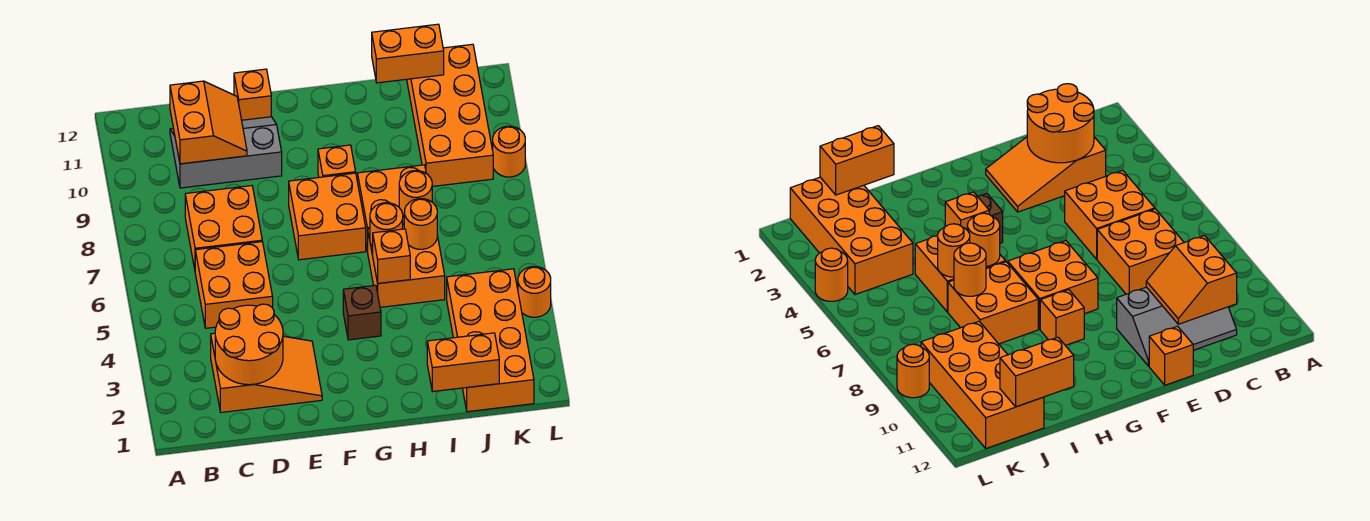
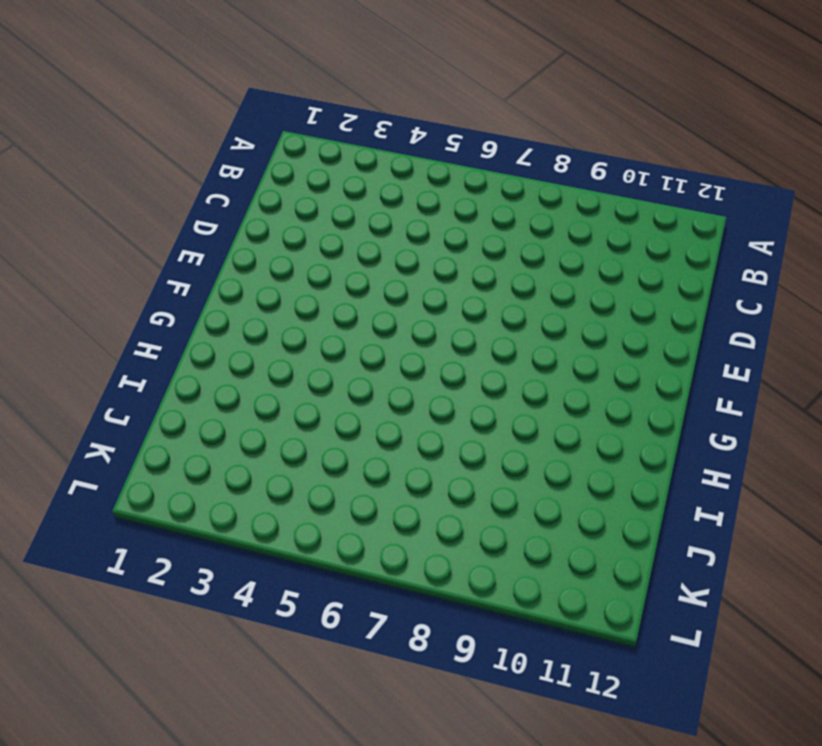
none -> orange 2x3 slope [211,333,322,412]
none -> orange 2x2 brick [195,242,273,328]
none -> orange 2x2 brick [185,186,262,269]

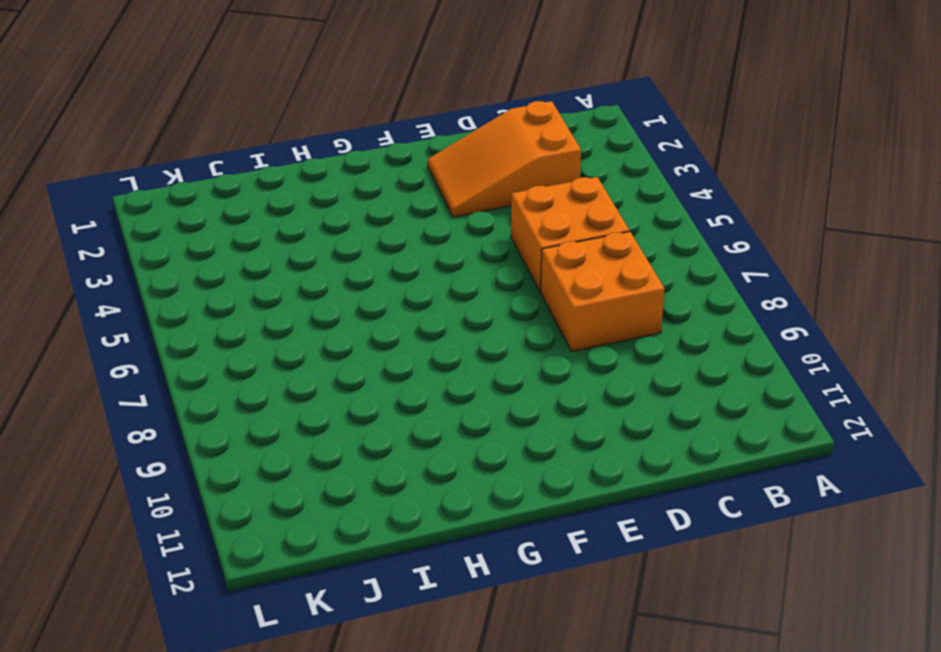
none -> grey 2x3 slope [170,117,282,188]
none -> orange 1x1 brick [234,69,271,120]
none -> orange 2x2 brick [289,173,366,260]

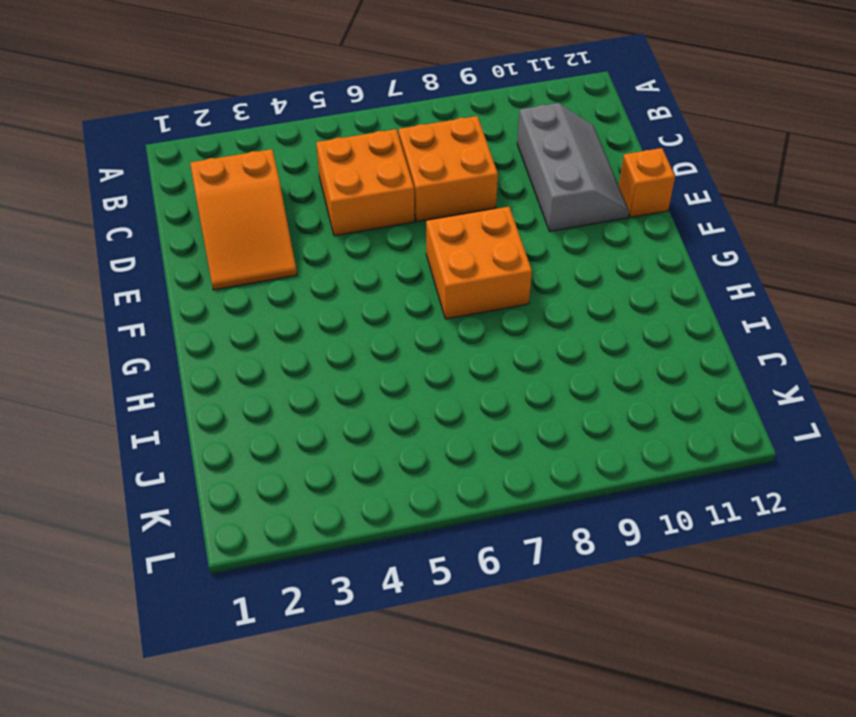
none -> brown 1x1 brick [343,285,381,340]
none -> orange 1x1 brick [318,145,356,177]
none -> orange 2x2 brick [368,225,445,307]

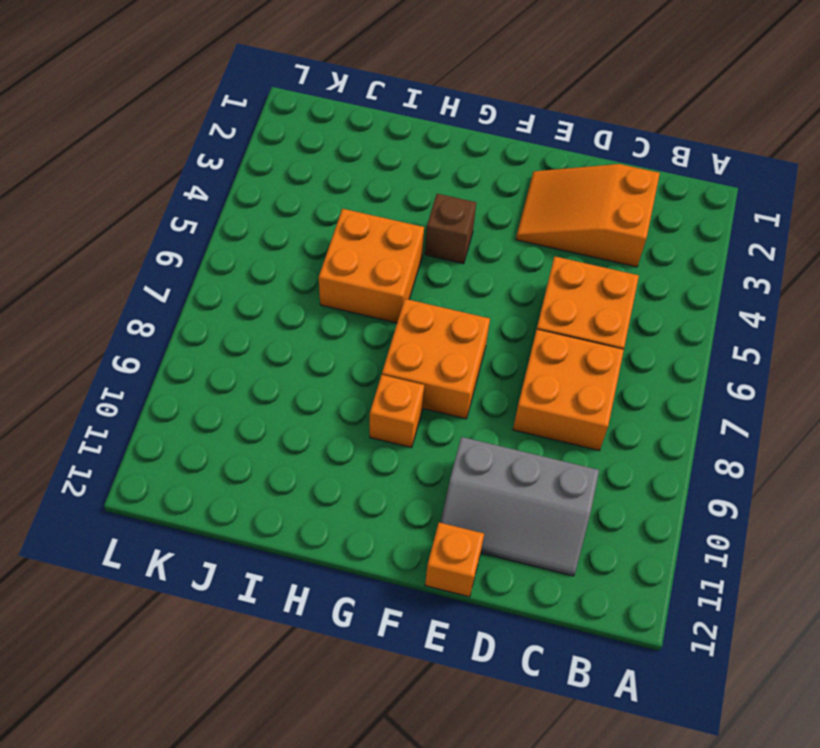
none -> orange 2x2 brick [357,165,426,251]
none -> orange 2x4 brick [447,269,534,412]
none -> orange 2x4 brick [407,44,493,186]

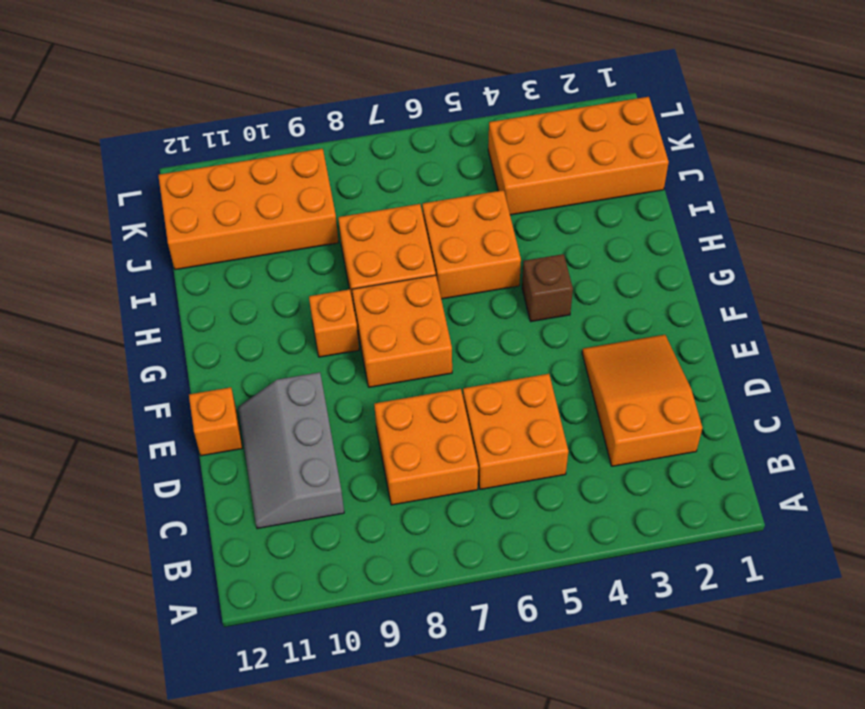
none -> orange 1x1 round brick [518,267,551,317]
none -> orange 1x1 round brick [493,126,525,177]
none -> orange 2x2 round brick [215,304,283,385]

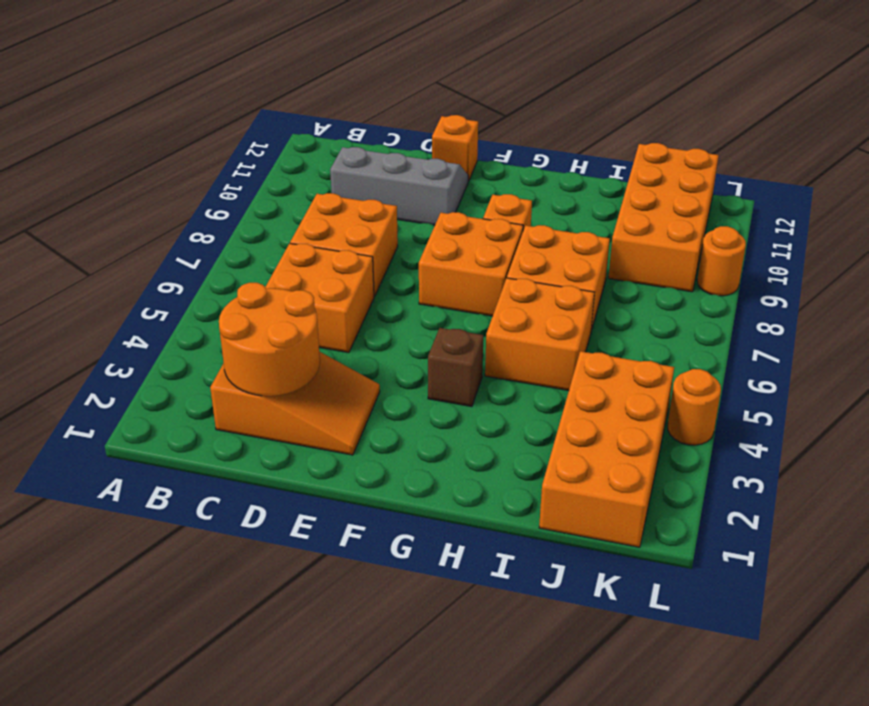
none -> orange 2x2 slope [170,81,247,164]
none -> orange 1x1 brick [373,229,410,283]
none -> orange 1x1 round brick [370,203,403,247]

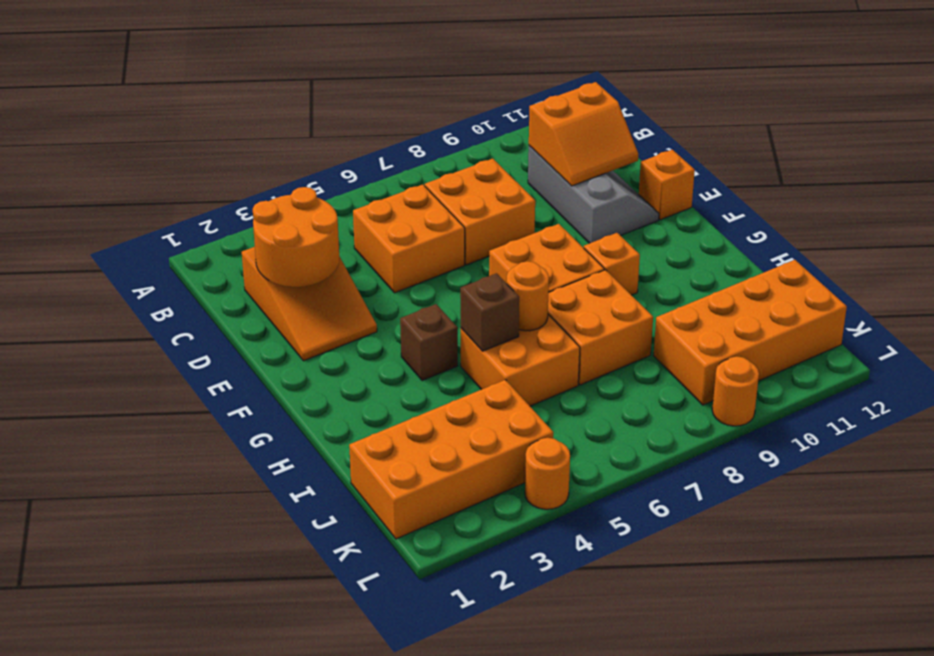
brown 1x1 brick [460,273,519,351] -> orange 1x1 brick [373,229,410,283]
none -> orange 1x2 brick [427,333,499,391]
none -> orange 1x1 round brick [404,199,437,249]
none -> orange 1x1 round brick [399,171,432,217]

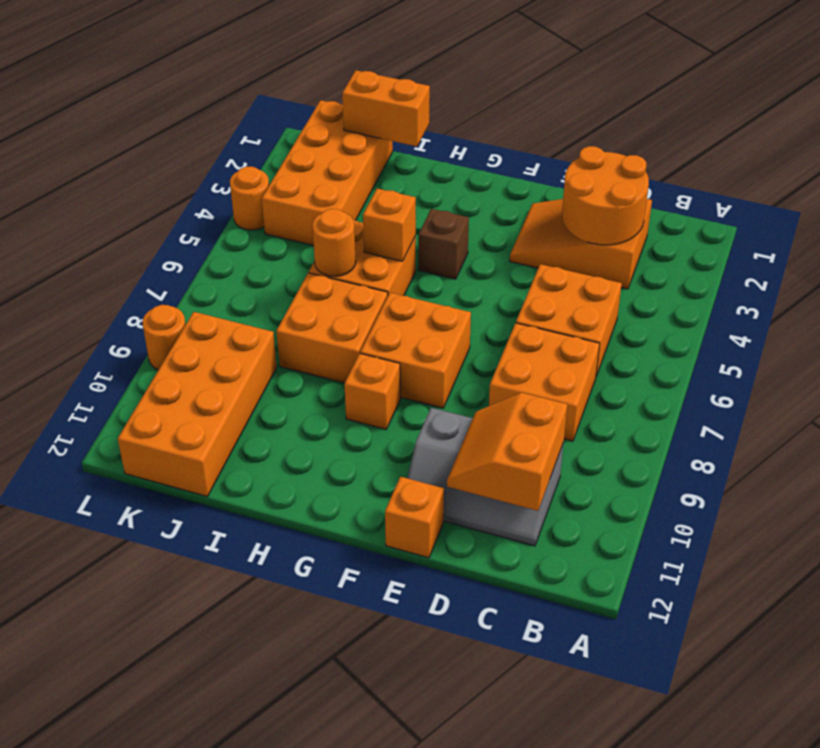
none -> orange 1x1 round brick [370,203,403,247]
none -> orange 1x1 round brick [399,171,432,217]
none -> orange 1x2 brick [372,24,444,83]

